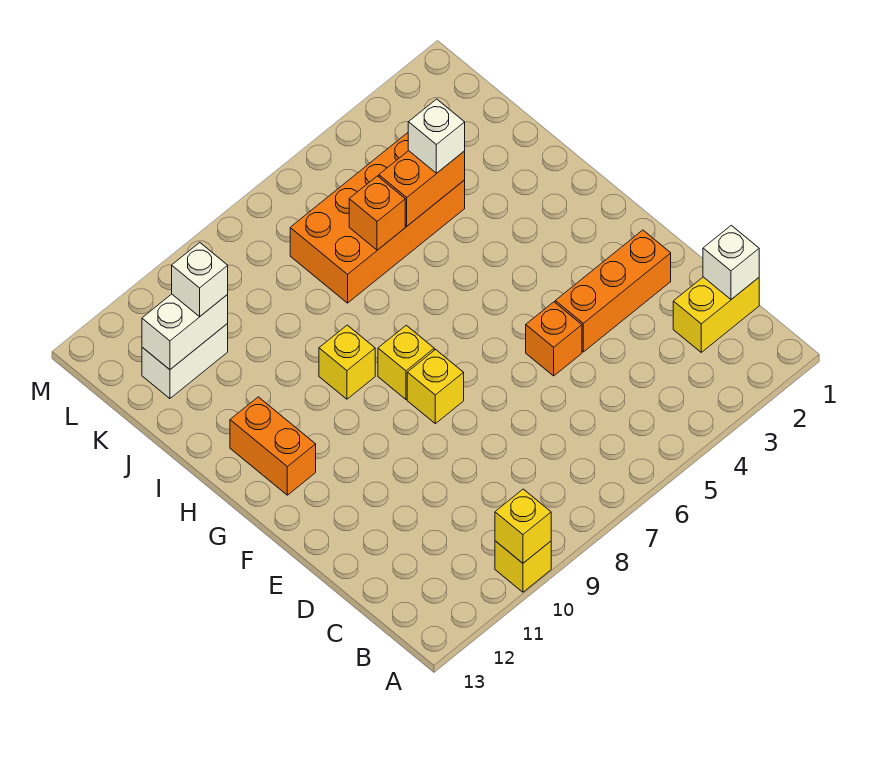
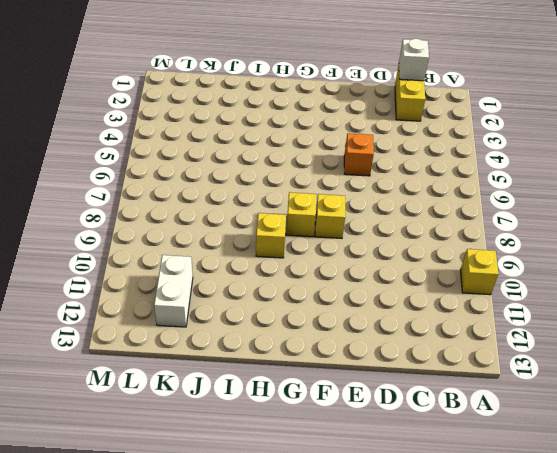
none -> orange 1x3 brick [555,230,671,352]
none -> orange 1x2 brick [230,397,316,495]
none -> orange 2x4 brick [290,133,465,303]

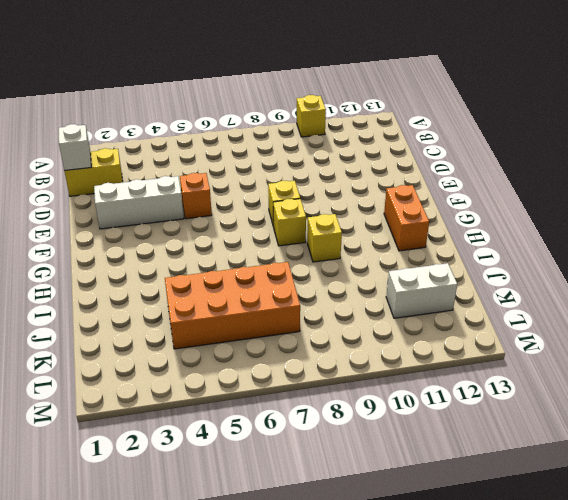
white 1x3 brick [94,176,184,229] -> orange 1x3 brick [555,230,671,352]
none -> yellow 1x1 brick [495,489,551,563]
none -> orange 1x2 brick [379,151,465,226]
none -> orange 1x1 brick [349,176,405,250]

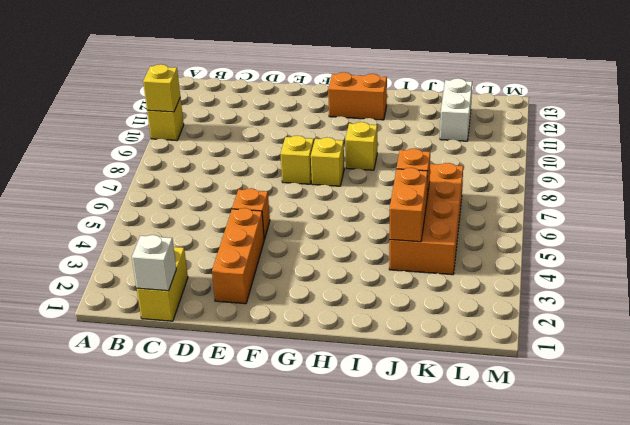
none -> white 1x2 brick [142,294,228,370]
none -> white 1x1 brick [408,99,465,173]
none -> white 1x1 brick [172,243,228,317]

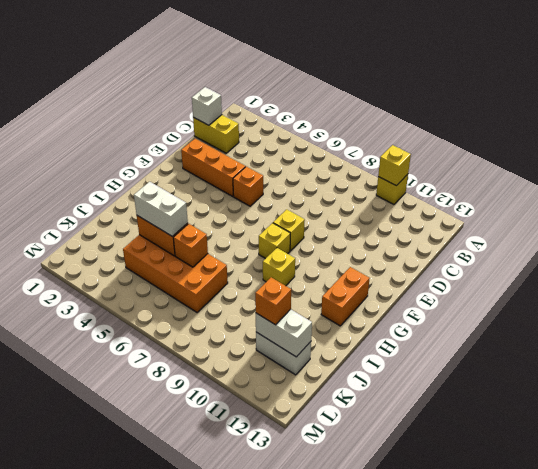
white 1x2 brick [134,182,188,236] -> white 1x1 brick [408,99,465,173]
orange 1x1 brick [255,277,291,325] -> white 1x1 brick [172,243,228,317]

